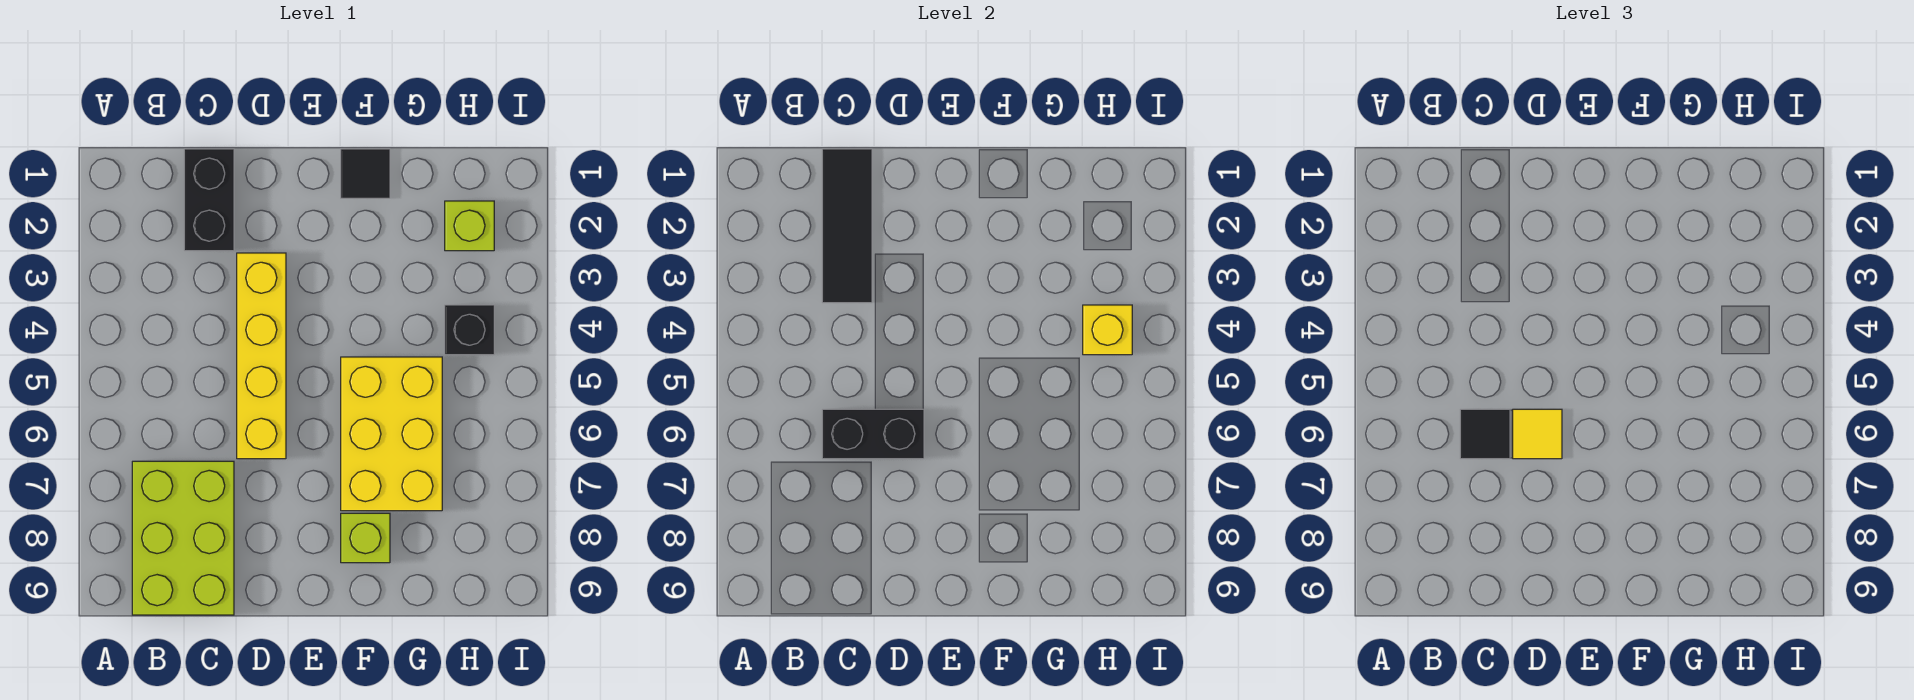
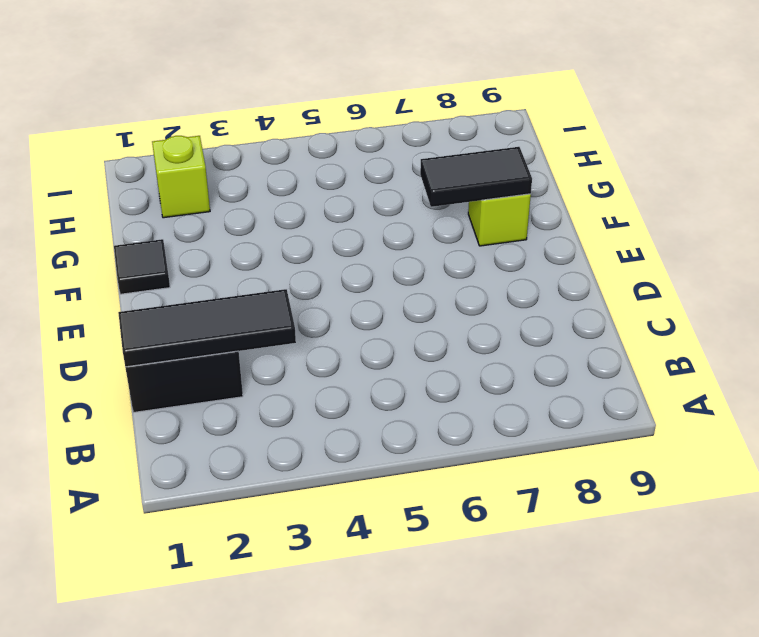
black 1x2 tile [420,147,532,207] -> none
none -> lime 2x3 brick [132,461,234,615]
none -> yellow 1x4 brick [237,253,286,459]
none -> yellow 2x3 brick [341,357,442,511]

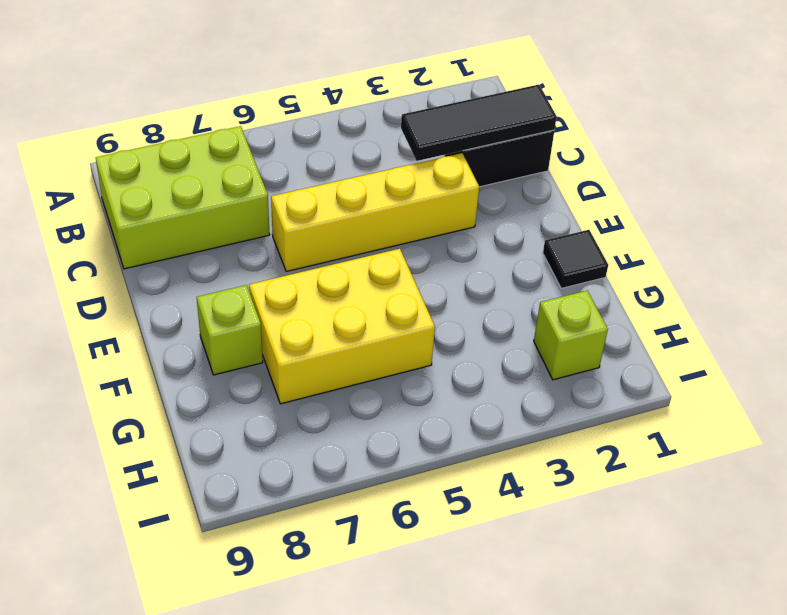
none -> black 1x1 brick [445,305,494,355]
none -> black 1x2 brick [822,409,924,459]
none -> yellow 1x1 brick [1083,305,1132,355]

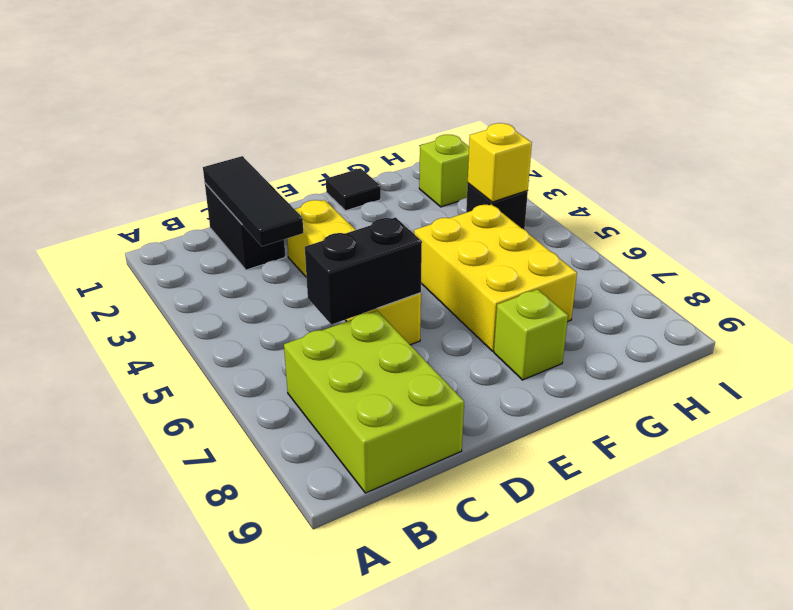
none -> black 1x1 tile [1460,409,1510,459]
none -> yellow 1x1 tile [1513,409,1562,459]

